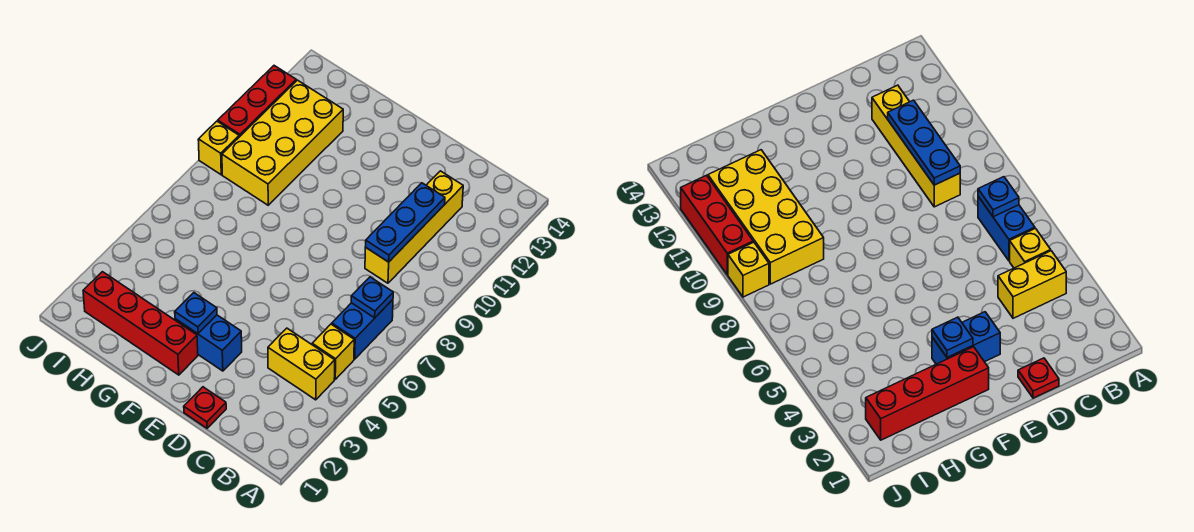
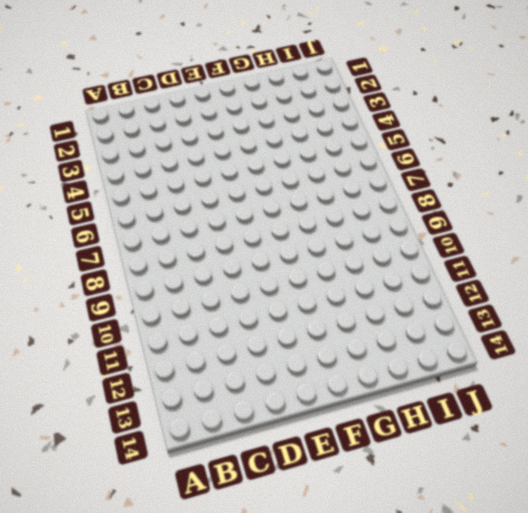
none -> yellow 1x2 brick [268,328,335,400]
none -> yellow 1x1 brick [312,324,354,379]
none -> blue 1x2 brick [332,300,393,359]

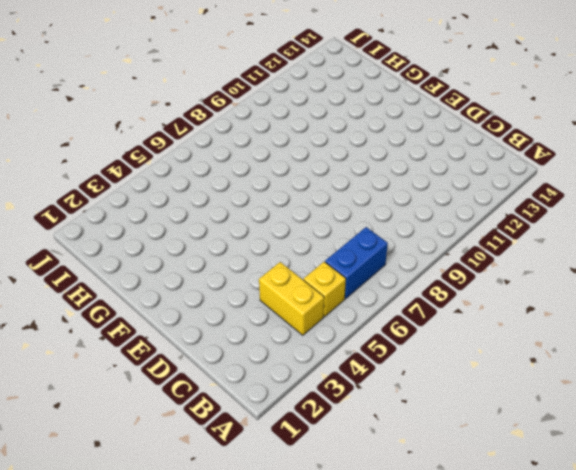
none -> yellow 1x4 brick [365,171,463,283]
none -> red 1x1 plate [184,387,226,428]
none -> blue 1x2 brick [175,315,242,371]

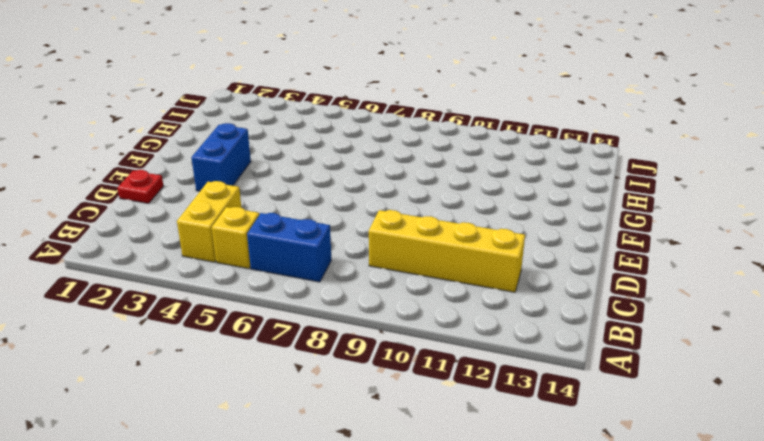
none -> red 1x4 brick [83,272,198,375]
none -> yellow 2x4 brick [222,80,343,205]
none -> yellow 1x1 brick [198,121,239,175]

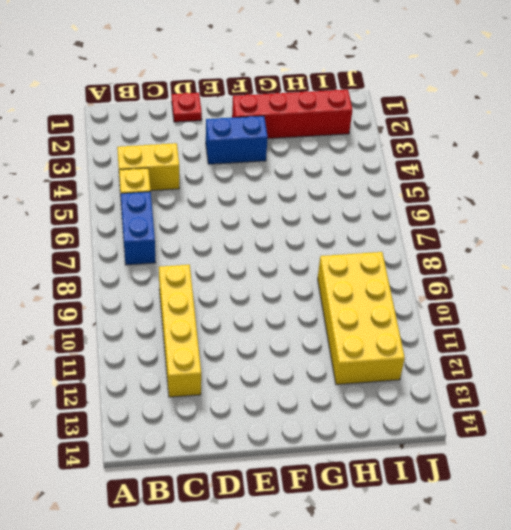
none -> yellow 1x1 brick [198,121,239,175]
none -> red 1x3 brick [218,66,296,137]
none -> blue 1x1 plate [351,277,393,318]

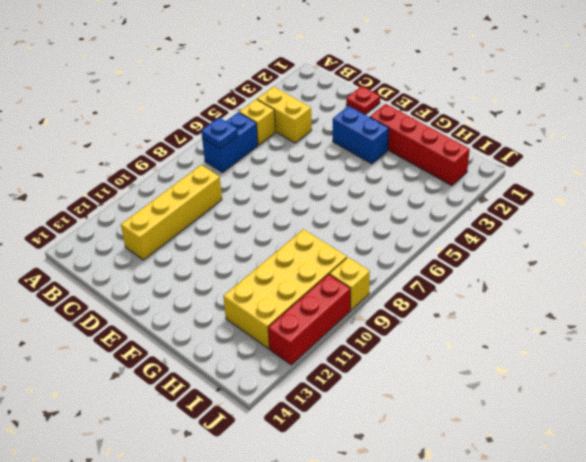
none -> blue 1x3 plate [366,183,445,262]
none -> blue 1x1 plate [175,293,217,334]

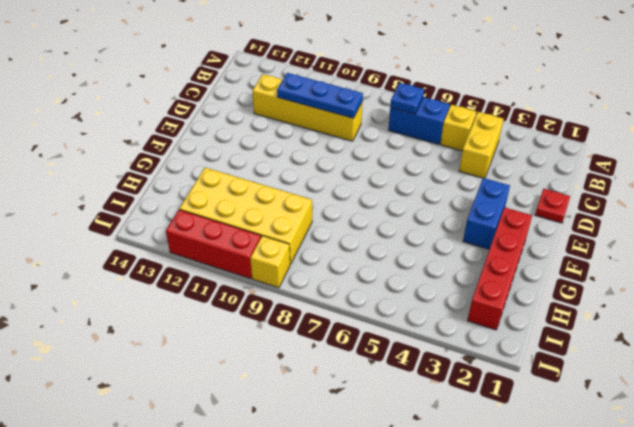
none -> blue 1x1 plate [175,293,217,334]

